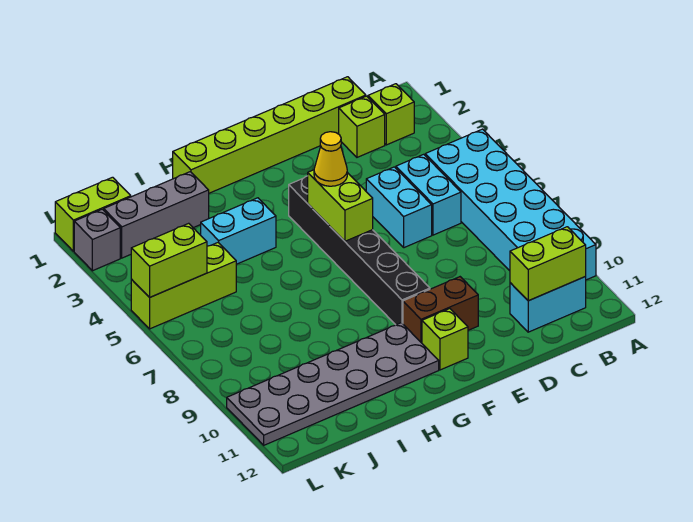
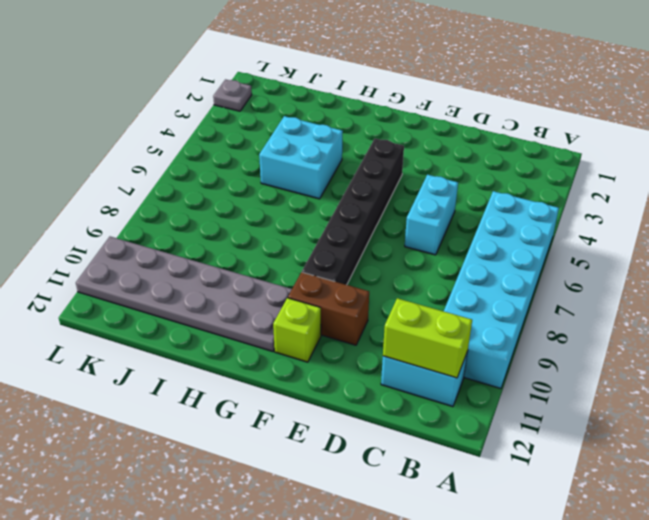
cyan 2x2 brick [259,116,343,199] -> cyan 1x2 brick [201,198,276,264]
grey 1x1 plate [213,80,252,111] -> grey 1x1 brick [74,209,120,271]
none -> lime 1x1 brick [368,84,414,145]
none -> lime 1x6 brick [173,77,366,193]
none -> lime 1x1 brick [339,96,385,157]

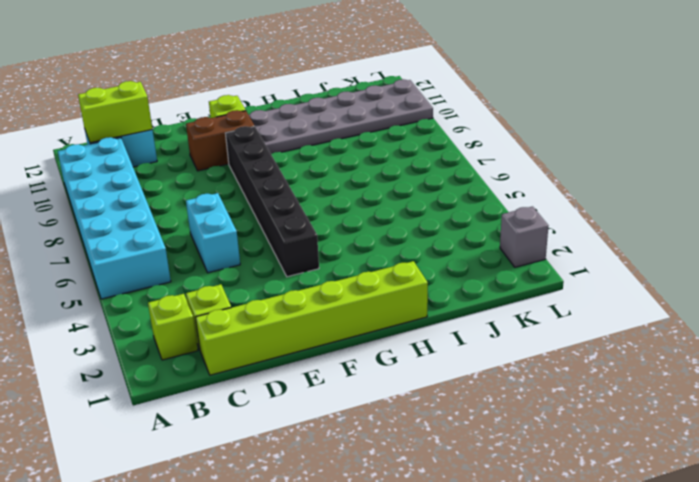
none -> cyan 1x2 brick [396,154,461,235]
none -> cyan 1x2 brick [201,198,276,264]
none -> grey 1x3 brick [104,172,209,258]

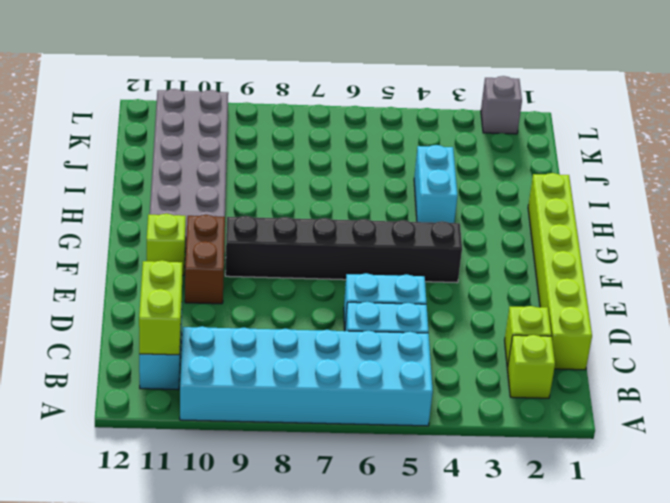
none -> grey 1x3 brick [104,172,209,258]
none -> lime 1x3 brick [131,243,236,329]
none -> lime 1x2 brick [55,177,131,251]

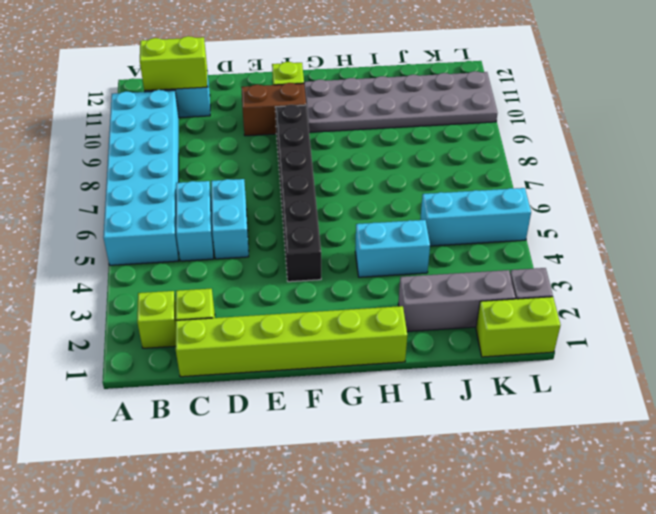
cyan 1x3 brick [420,188,531,246] -> lime 1x3 brick [131,243,236,329]
none -> lime 1x2 brick [308,170,373,241]
none -> lime 1x2 brick [131,223,207,297]
none -> yellow 1x1 cone [314,132,347,186]

